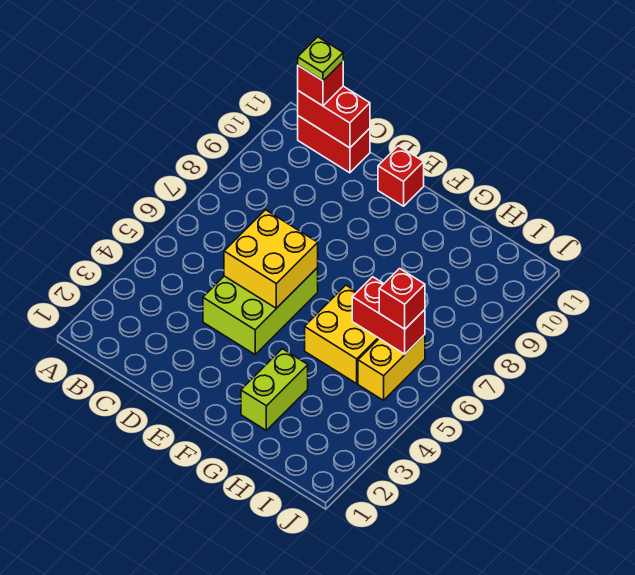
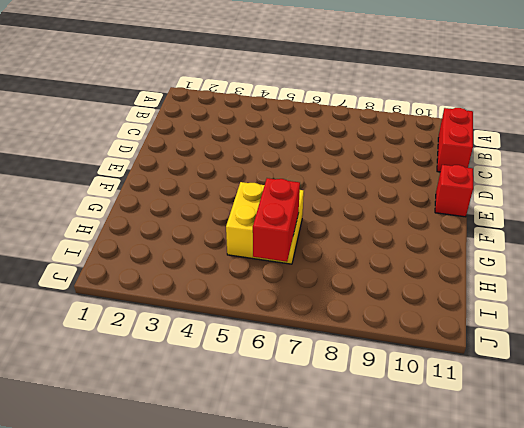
none -> lime 2x3 brick [203,268,318,354]
none -> lime 1x2 brick [241,349,308,430]
none -> yellow 1x2 brick [358,335,425,400]

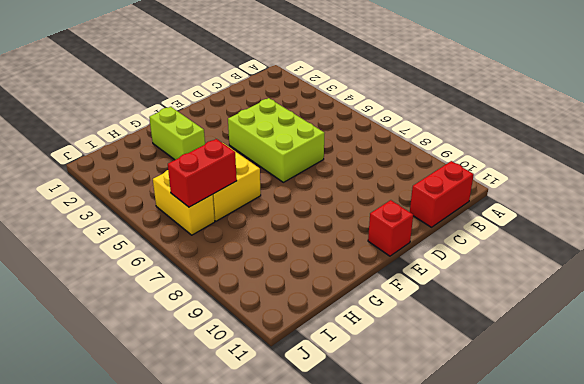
none -> red 1x2 brick [298,86,370,148]
none -> yellow 2x2 brick [224,210,318,308]
none -> red 1x1 brick [298,62,343,106]

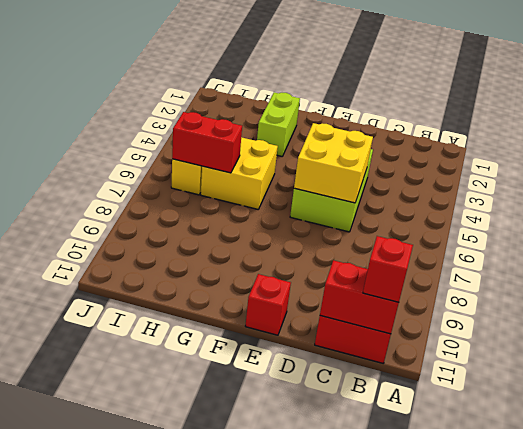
none -> red 1x1 brick [379,269,425,329]
none -> lime 1x1 plate [298,37,343,81]

